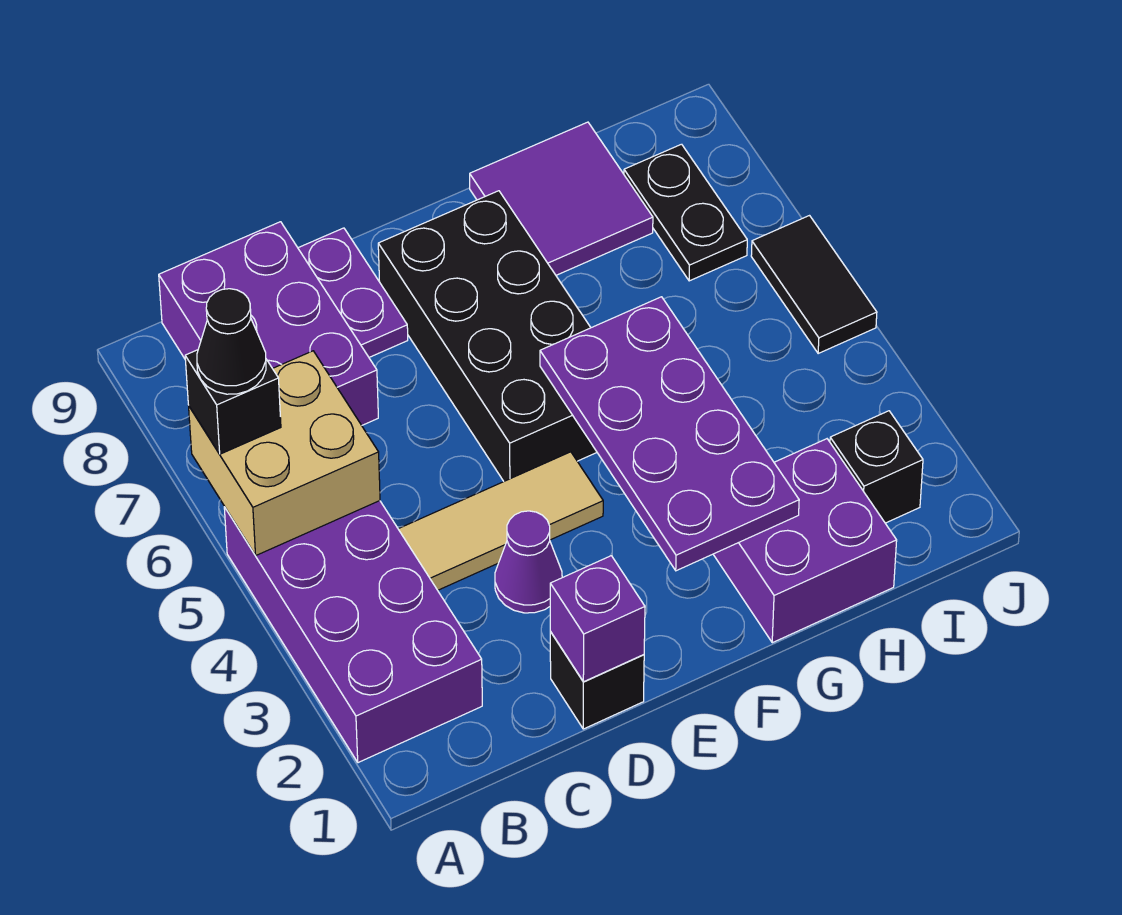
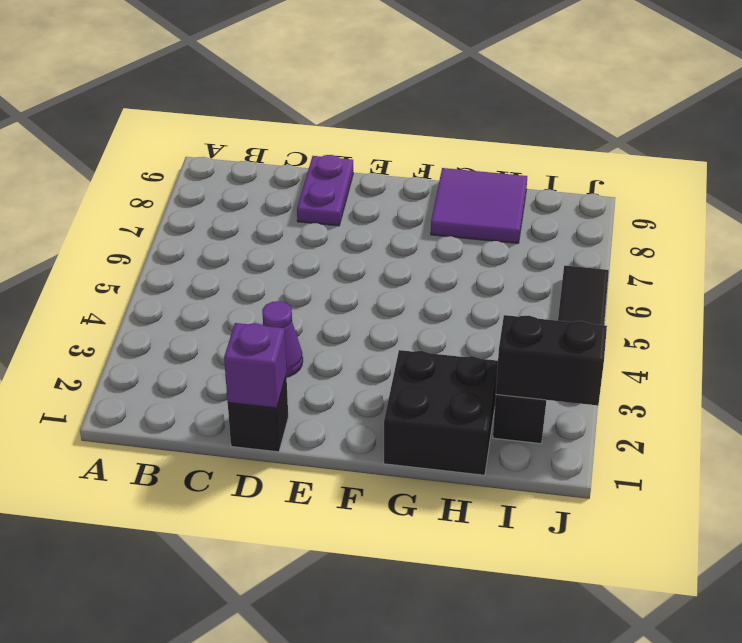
black 2x2 brick [384,350,498,475] -> purple 2x2 brick [713,439,897,643]
black 1x2 brick [496,315,607,405] -> none
none -> purple 2x4 brick [224,501,482,763]
none -> purple 2x3 brick [159,222,378,425]
none -> tan 1x3 tile [399,452,603,590]

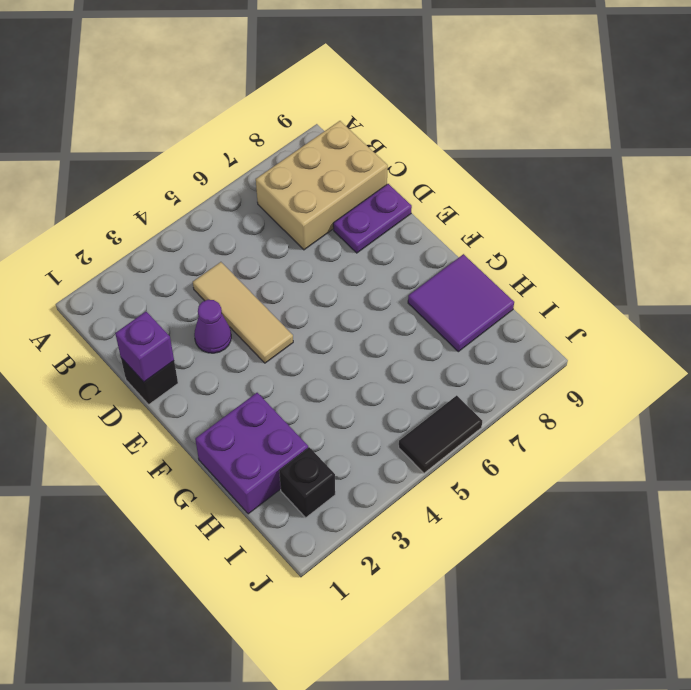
tan 2x3 brick [256,121,388,250] -> purple 2x3 brick [159,222,378,425]
none -> purple 2x4 brick [224,501,482,763]
none -> black 2x4 brick [378,191,597,481]
none -> black 1x2 plate [624,144,747,281]

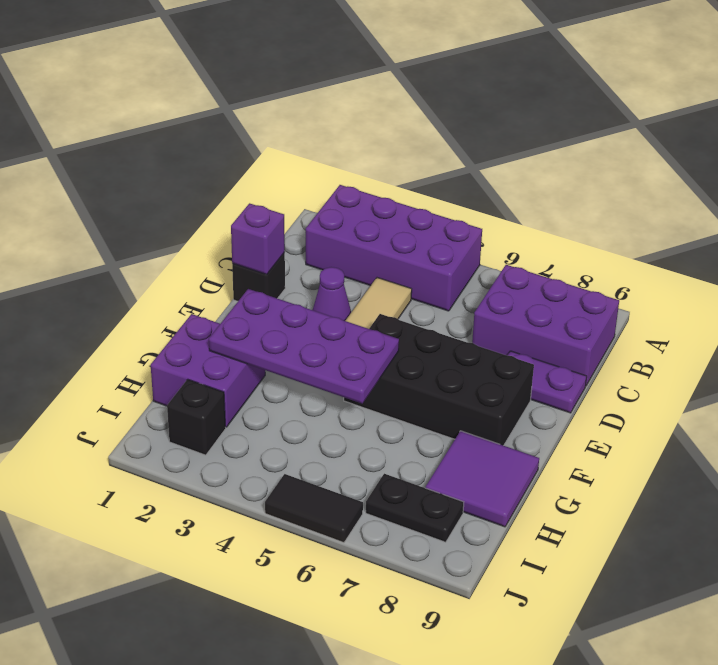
none -> tan 2x2 brick [189,351,380,555]
none -> black 1x1 brick [185,350,281,454]
none -> black 1x1 cone [197,289,266,394]

